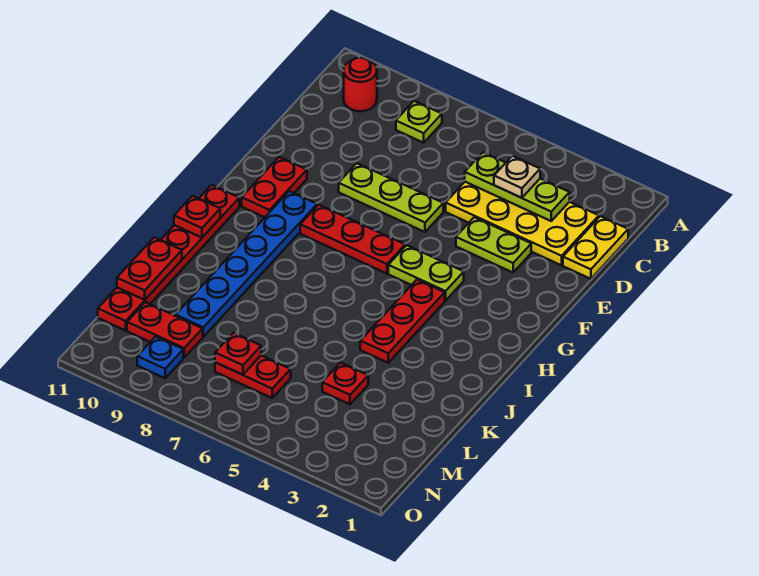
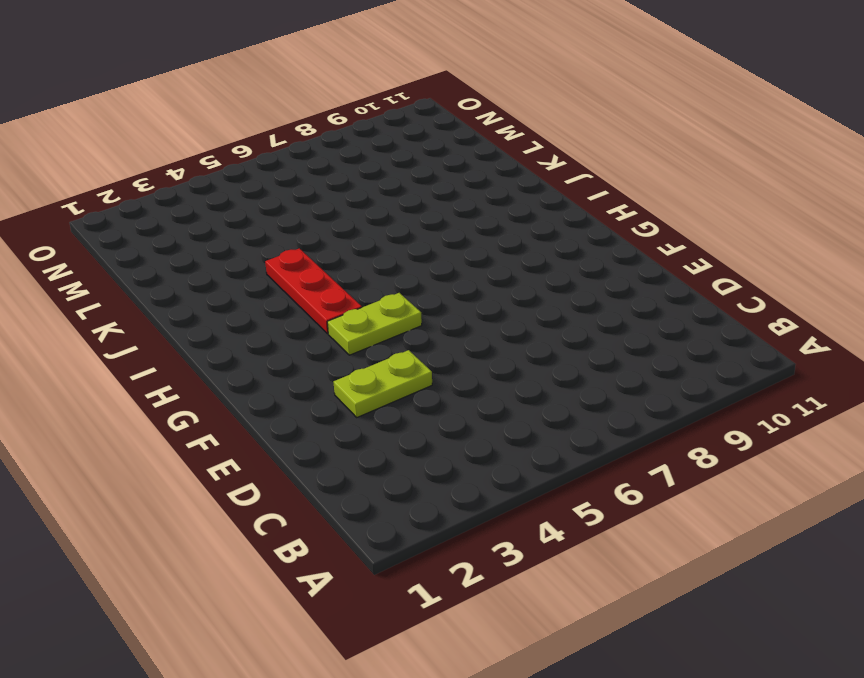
none -> lime 1x1 plate [396,101,442,143]
none -> red 1x1 round brick [344,58,377,111]
none -> yellow 1x2 plate [563,216,628,279]

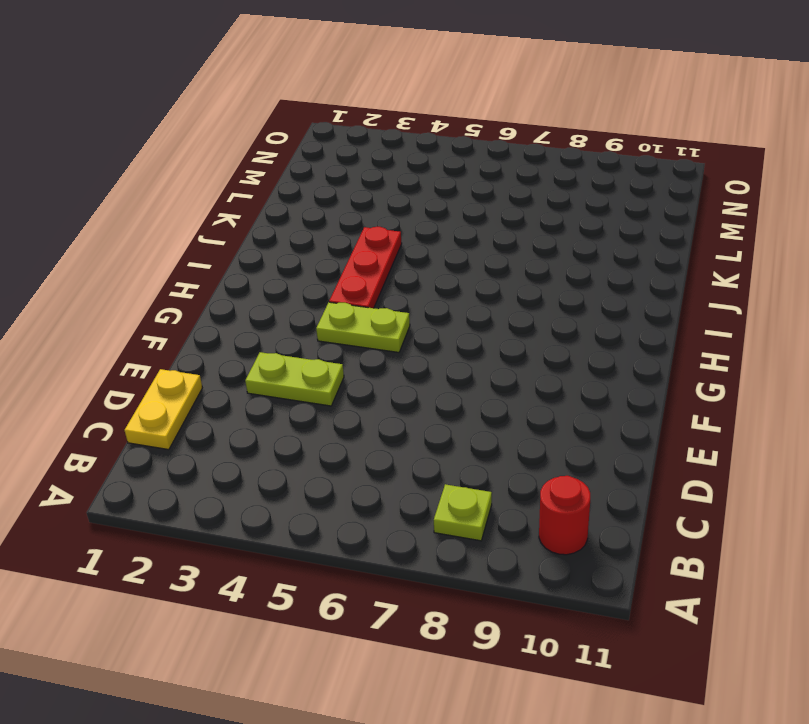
none -> yellow 2x4 plate [446,182,599,265]
none -> lime 1x3 plate [339,163,443,232]
none -> red 1x2 plate [242,157,307,217]

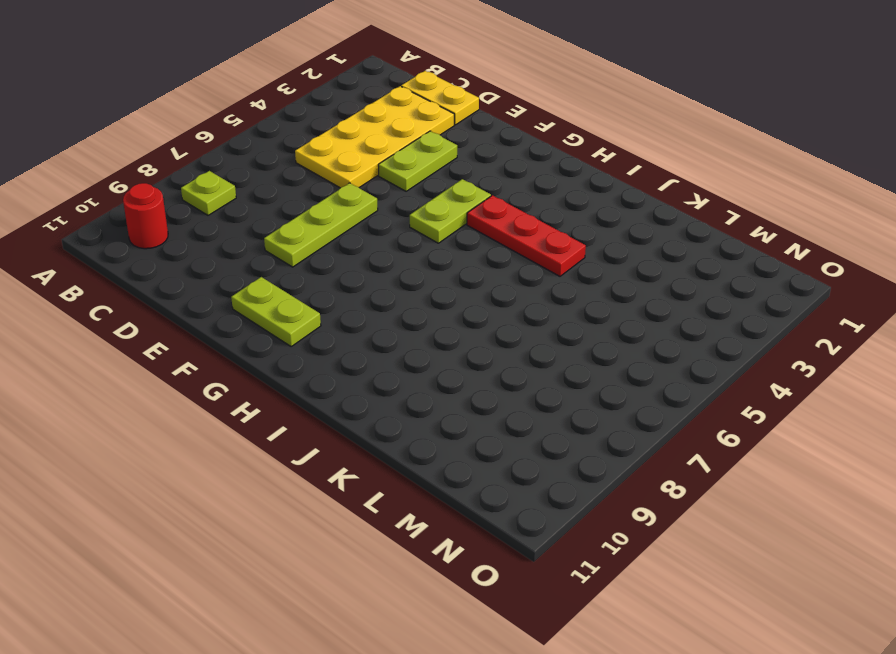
lime 1x2 plate [231,277,321,346] -> red 1x2 plate [242,157,307,217]
none -> red 1x3 plate [300,205,405,274]
none -> blue 1x6 plate [176,191,317,337]
none -> red 1x6 plate [98,185,239,331]

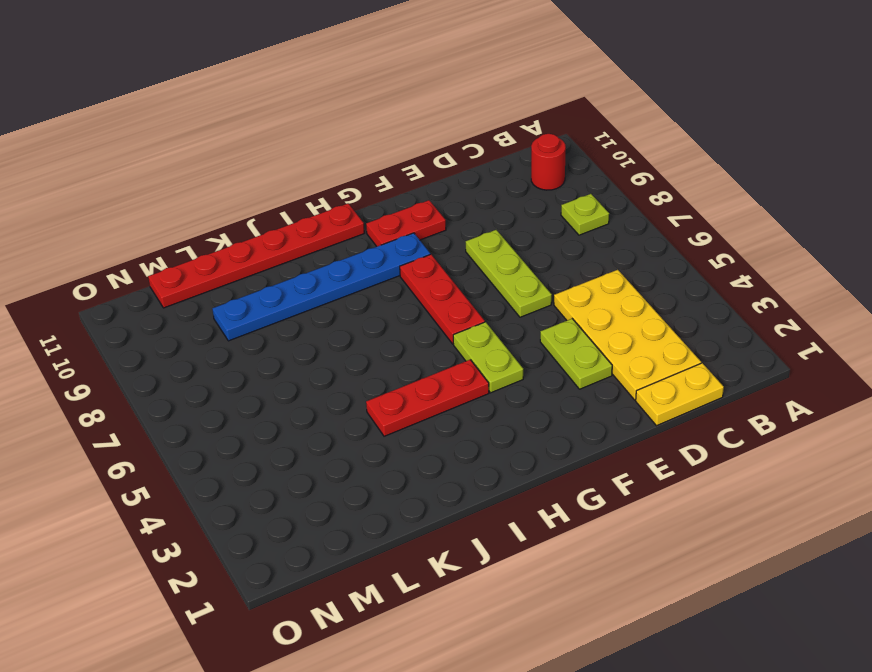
none -> red 1x1 plate [322,363,368,404]
none -> red 1x2 plate [215,356,291,398]
none -> red 1x2 plate [127,302,203,357]

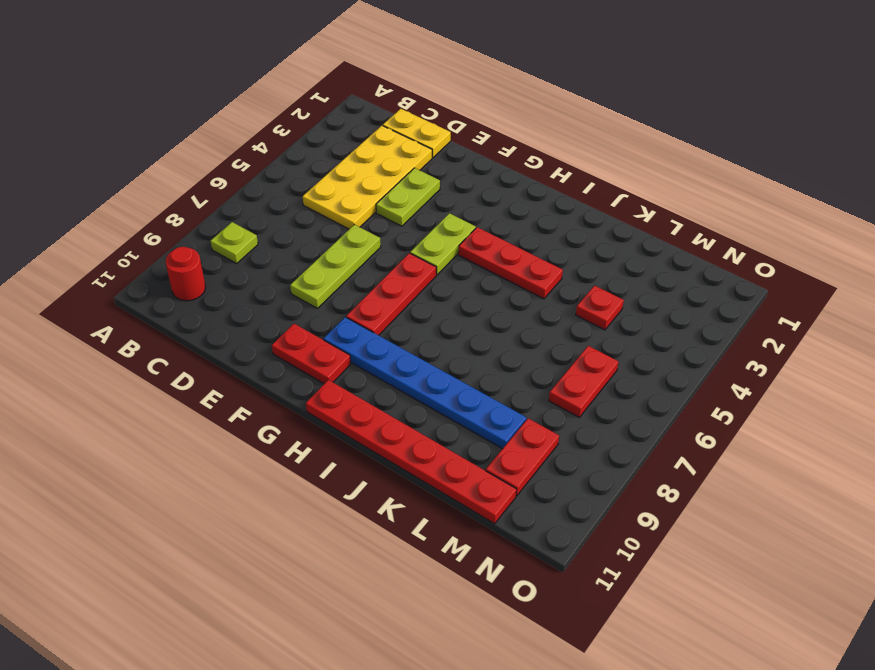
none -> blue 1x1 plate [137,336,183,378]
none -> lime 1x3 plate [465,152,570,221]
none -> red 1x1 plate [174,196,220,238]

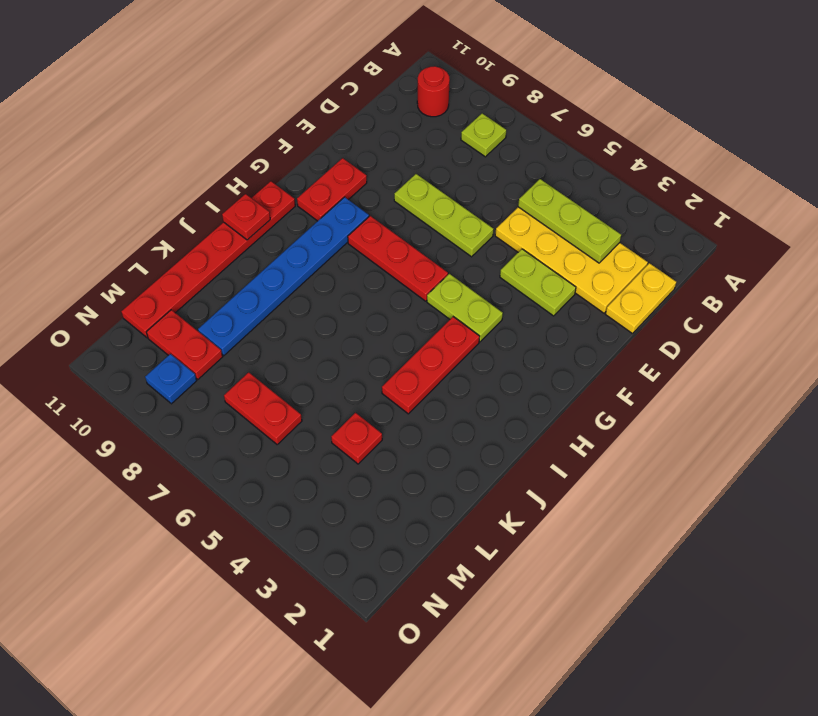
none -> red 1x2 plate [117,237,182,300]
none -> red 1x1 plate [215,333,261,375]
none -> tan 1x1 plate [494,156,540,198]

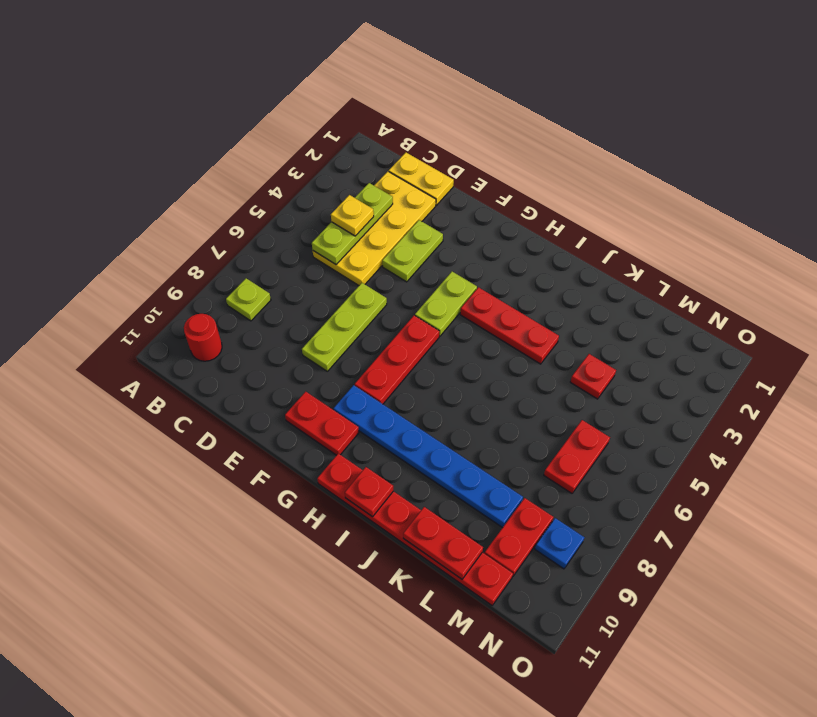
yellow 1x1 plate [331,195,374,236] -> tan 1x1 plate [494,156,540,198]
none -> red 1x1 plate [215,333,261,375]

